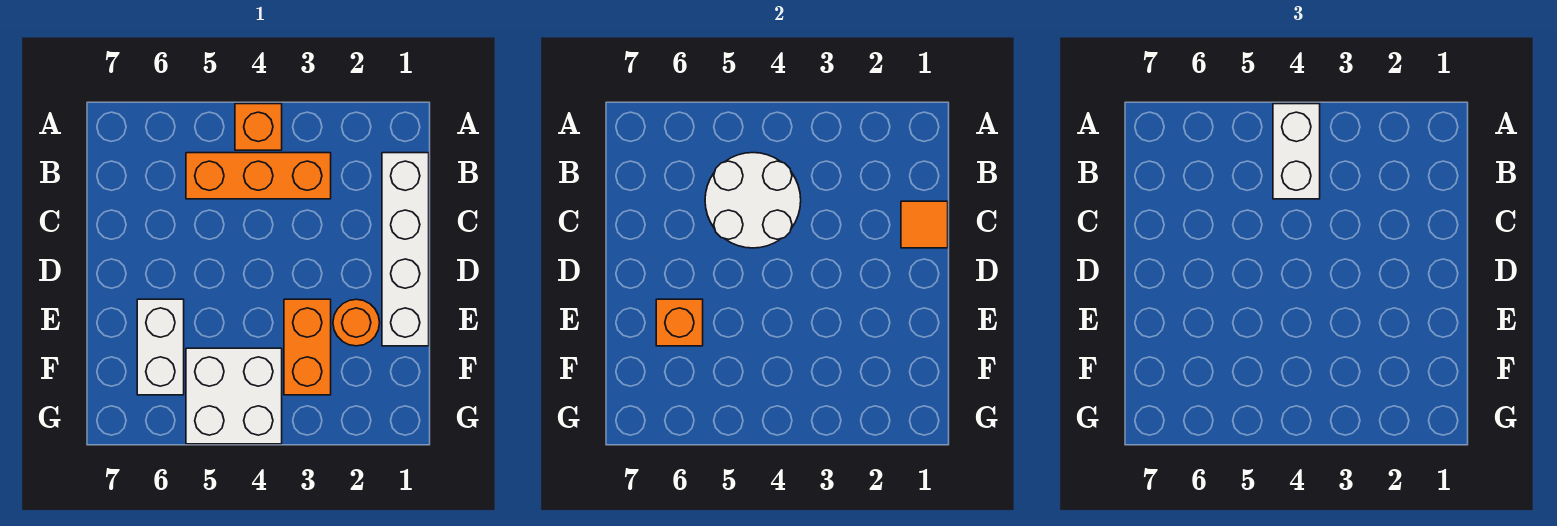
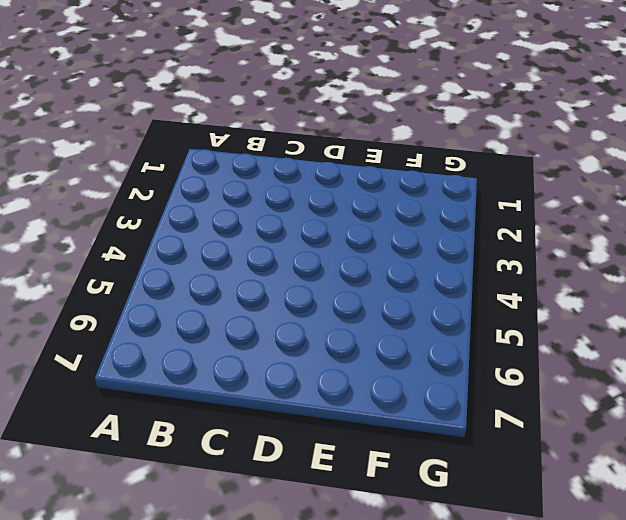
none -> orange 1x1 brick [235,104,282,150]
none -> white 1x4 brick [382,153,429,346]

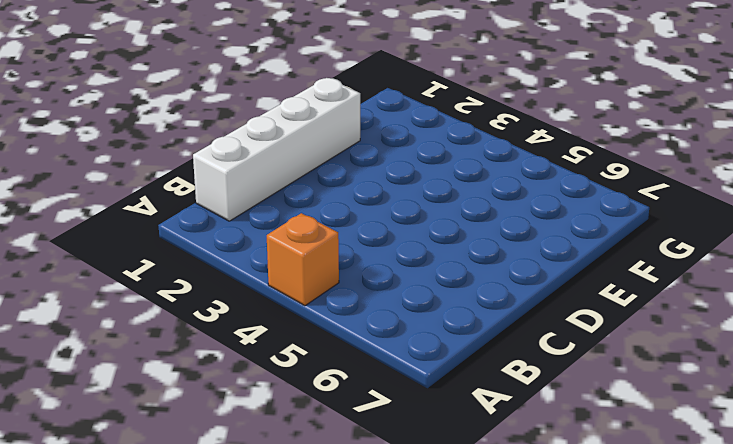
none -> orange 1x3 brick [186,153,331,199]
none -> orange 1x1 round brick [333,299,380,346]

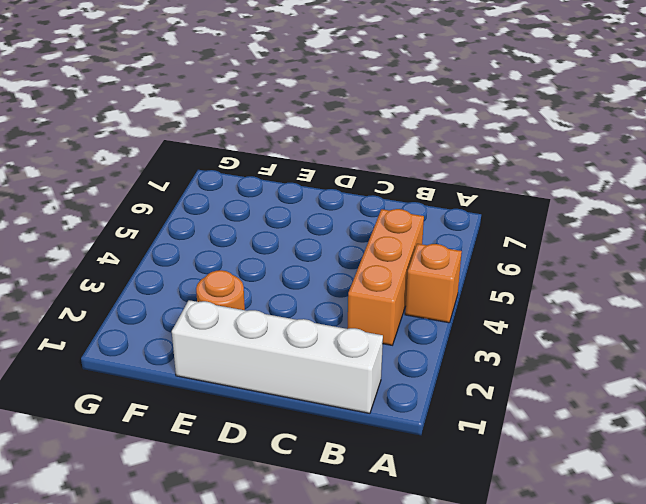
none -> orange 1x2 brick [284,299,331,395]
none -> white 1x2 brick [137,299,184,395]

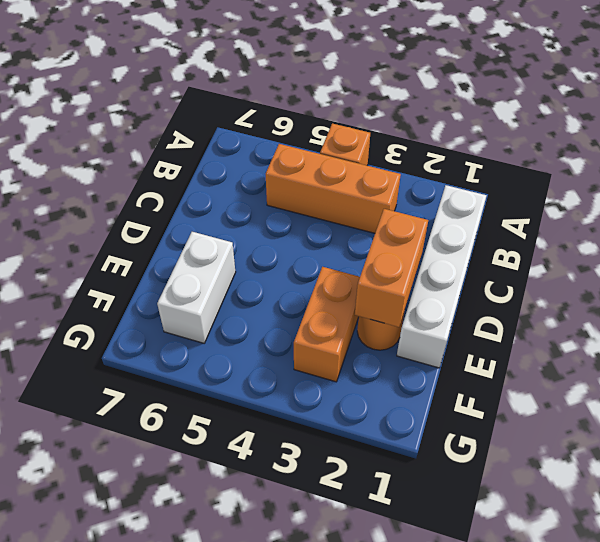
orange 1x2 brick [355,209,428,327] -> none
none -> white 2x2 brick [186,348,282,444]
none -> white 2x2 round brick [705,153,801,248]

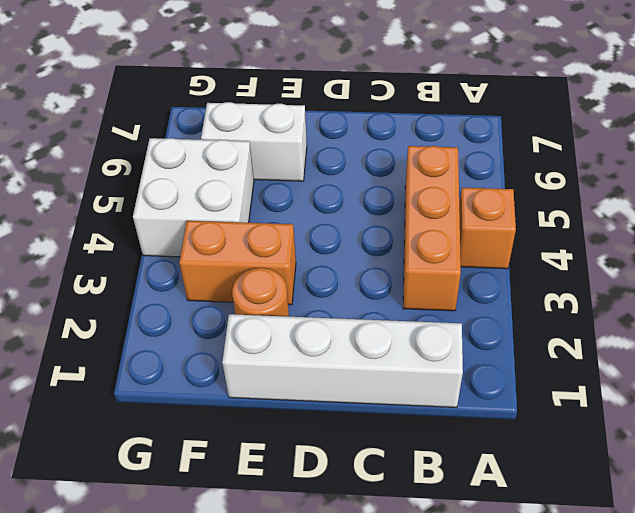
none -> white 2x2 round brick [705,153,801,248]
none -> orange 1x1 tile [901,201,948,248]

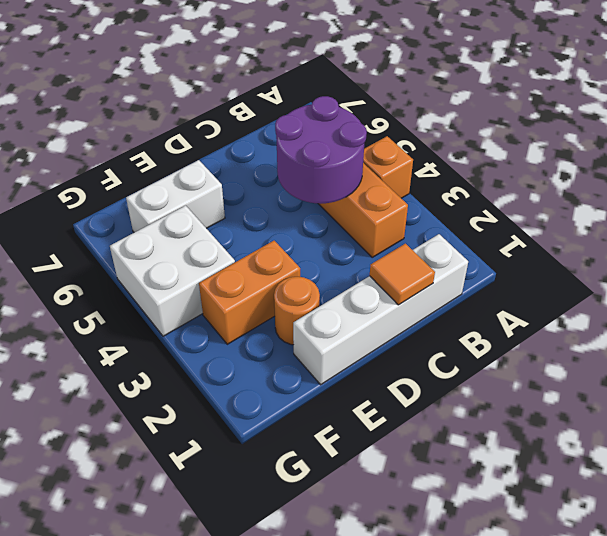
purple 2x2 round brick [275,96,367,204] -> white 2x2 round brick [705,153,801,248]
none -> orange 1x1 brick [656,299,703,346]
none -> white 1x2 brick [1273,104,1320,199]

